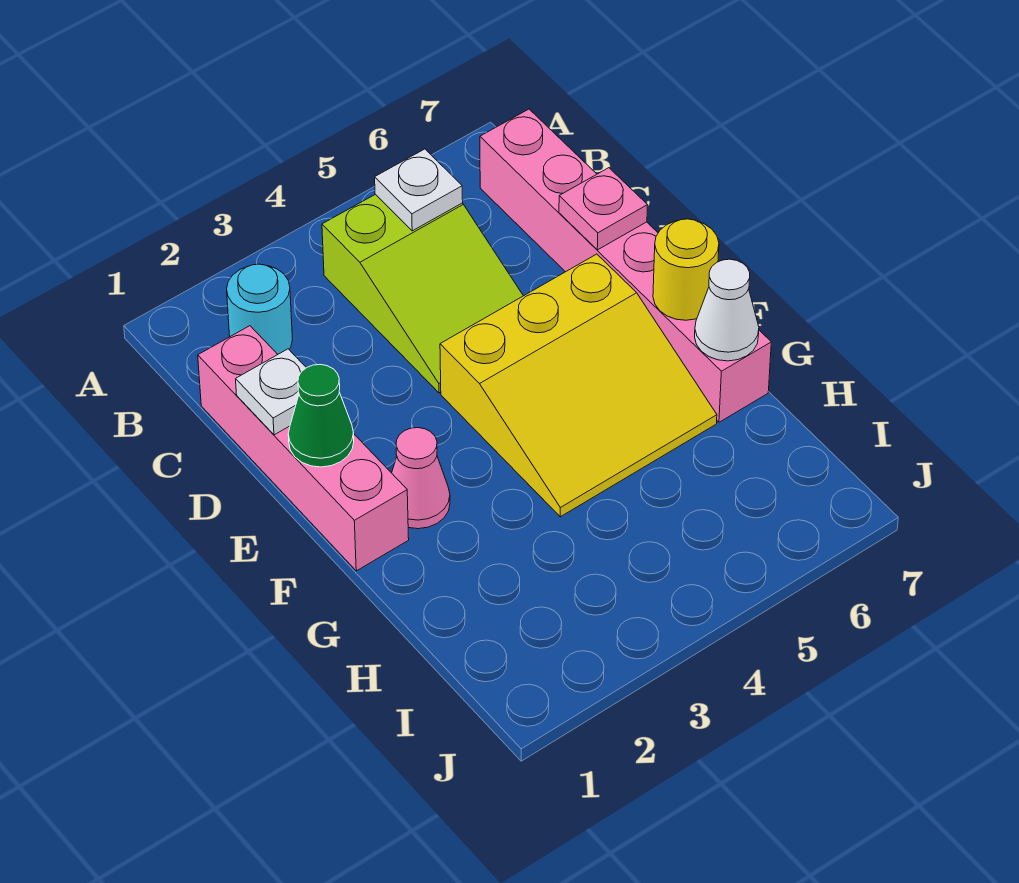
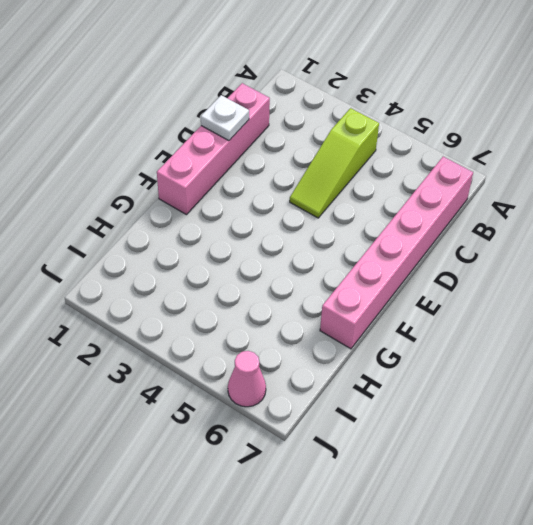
lime 1x3 slope [290,108,379,218] -> lime 2x3 slope [322,194,523,393]
pink 1x1 cone [228,351,266,407] -> pink 1x1 cone moved to [392,428,450,529]
none -> cyan 1x1 round brick [227,264,292,354]
none -> yellow 3x3 slope [440,254,717,517]
none -> white 1x1 plate [375,149,463,231]

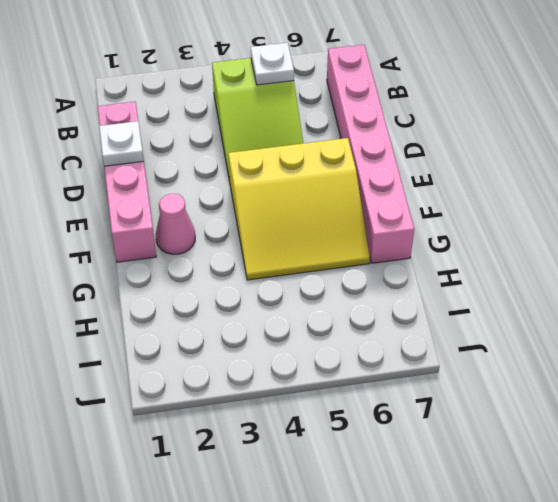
none -> cyan 1x1 round brick [227,264,292,354]
none -> pink 1x1 plate [559,168,648,250]
none -> green 1x1 cone [288,365,354,467]

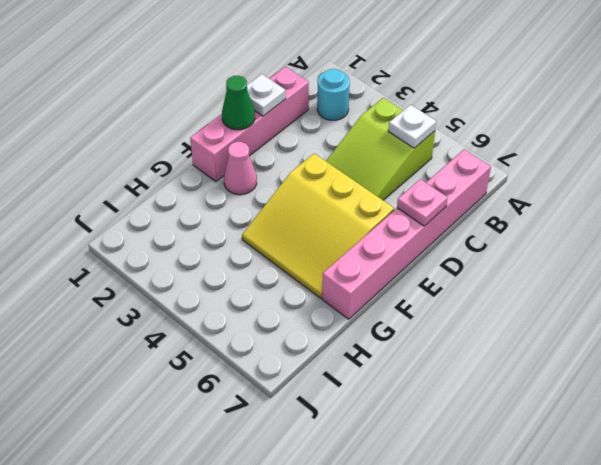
none -> yellow 1x1 round brick [653,219,719,320]
none -> white 1x1 cone [695,259,759,361]

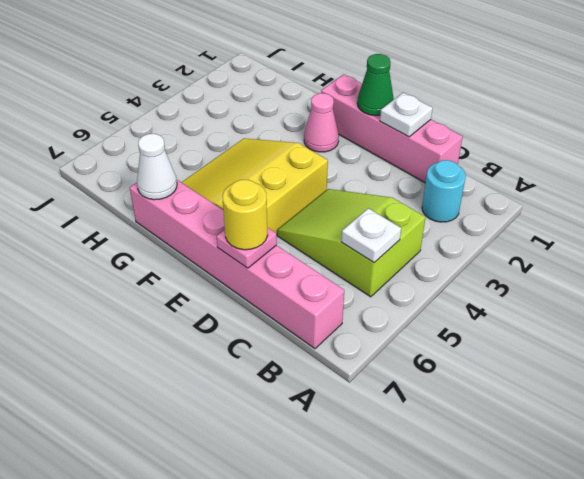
yellow 1x1 round brick [223,180,268,250] -> yellow 1x1 round brick moved to [653,219,719,320]

